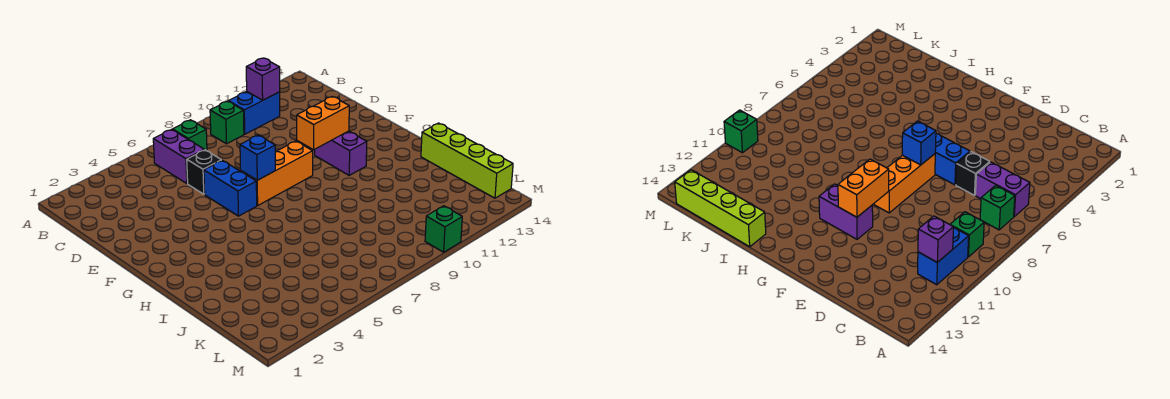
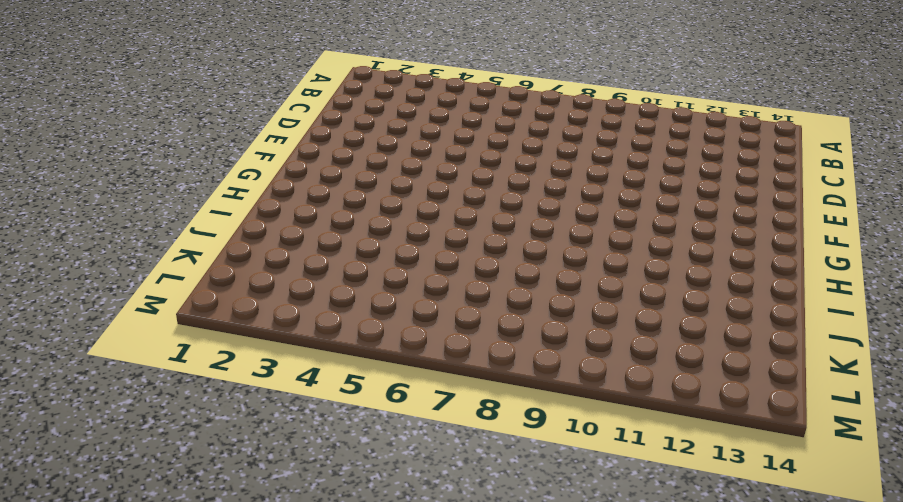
none -> purple 1x2 brick [153,129,204,184]
none -> green 1x1 brick [173,120,207,151]
none -> green 1x1 brick [210,101,244,144]

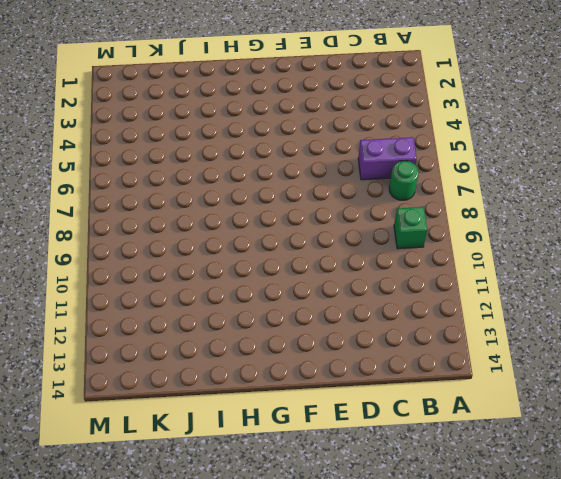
green 1x1 round brick [389,161,418,200] -> green 1x1 brick [173,120,207,151]
none -> blue 1x2 brick [229,92,280,134]
none -> black 1x1 brick [187,150,221,194]
none -> blue 1x2 brick [204,160,257,216]

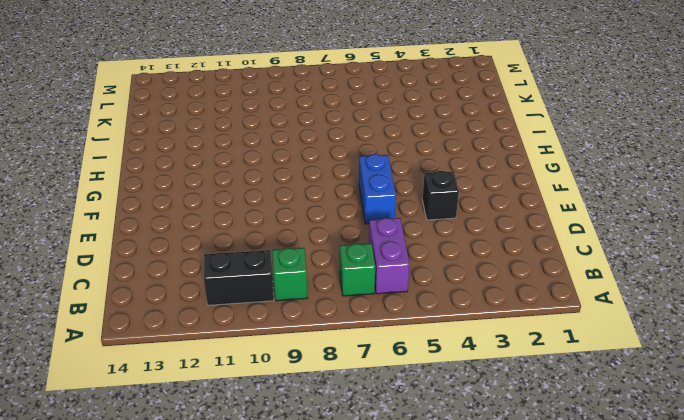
black 1x2 brick [204,250,274,305] -> blue 1x2 brick [229,92,280,134]
black 1x1 brick [422,171,459,220] -> black 1x1 brick moved to [187,150,221,194]
none -> orange 1x3 brick [241,141,313,206]
none -> purple 1x2 brick [315,131,367,175]
none -> lime 1x4 brick [421,123,513,198]

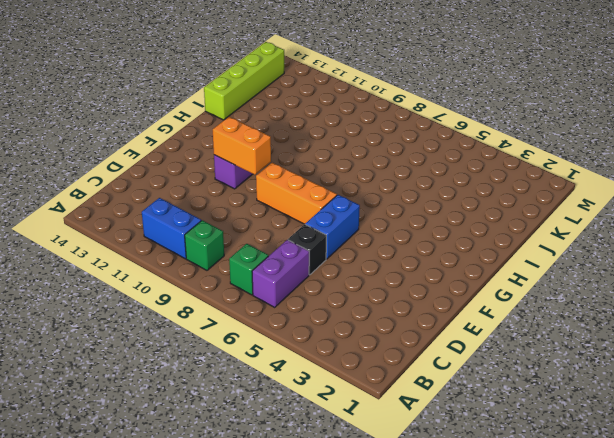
none -> green 1x1 brick [425,206,462,252]
none -> purple 1x1 brick [246,58,280,100]
none -> blue 1x1 brick [240,135,275,180]

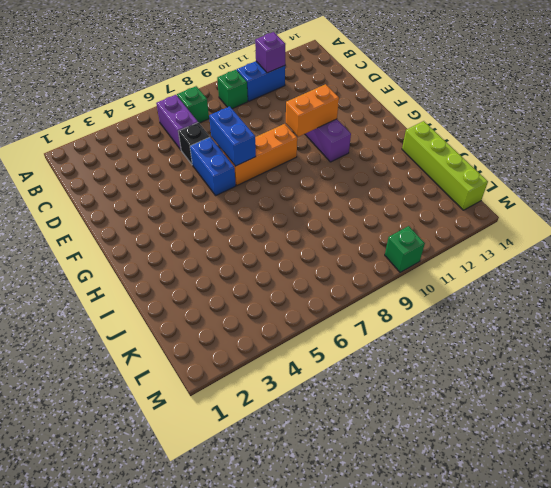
blue 1x2 brick [209,106,256,166] -> blue 1x1 brick [240,135,275,180]

